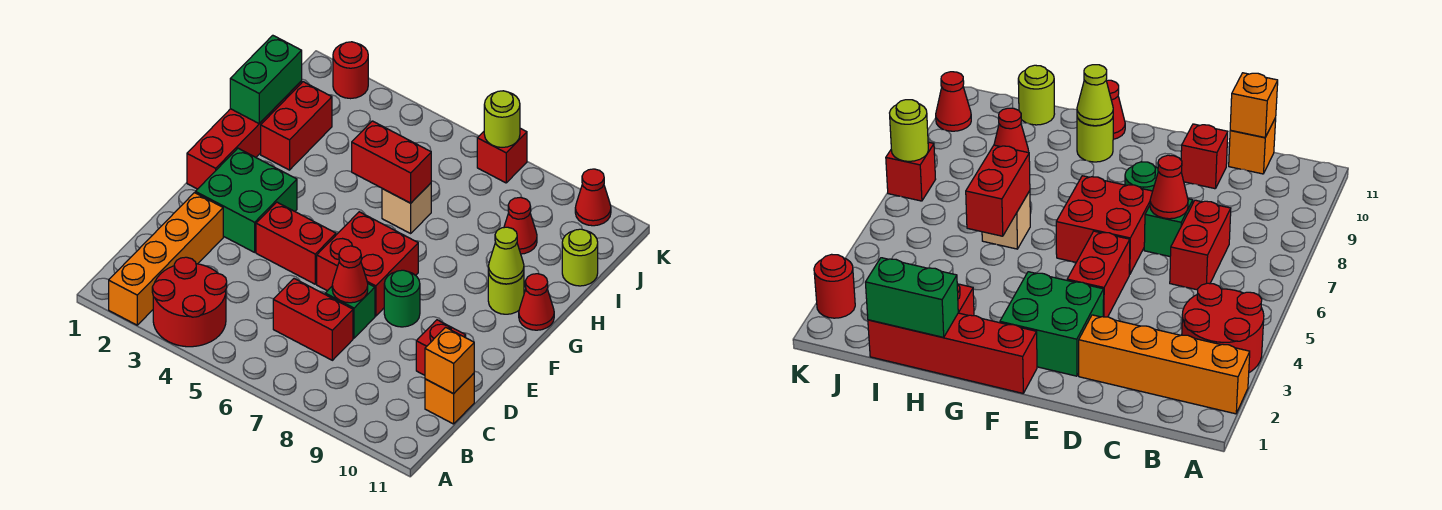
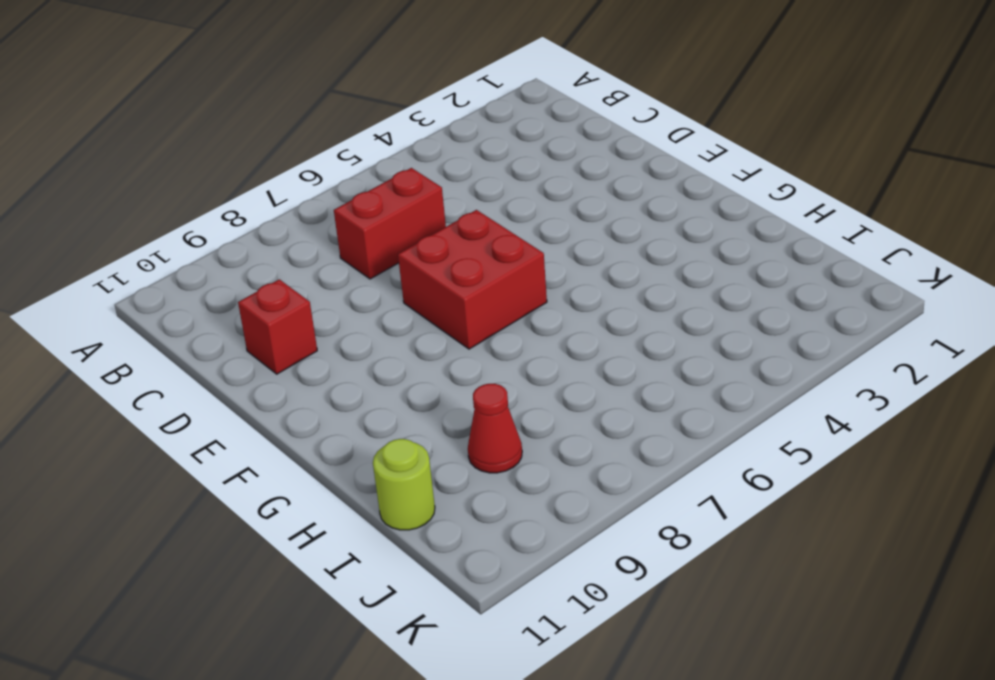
none -> orange 1x4 brick [109,193,223,325]
none -> red 2x2 round brick [152,257,227,347]
none -> orange 1x1 brick [425,373,474,424]

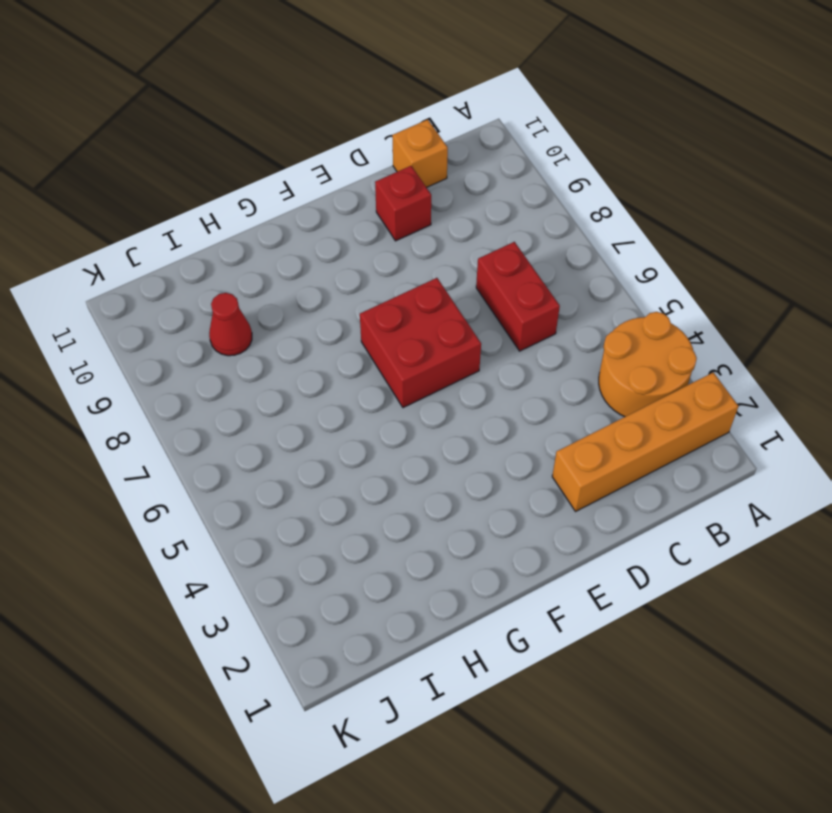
orange 2x2 round brick [599,312,697,417] -> red 2x2 round brick [152,257,227,347]
none -> green 1x1 brick [325,284,375,338]
none -> green 2x2 brick [195,148,297,252]
none -> red 1x2 brick [256,202,336,284]

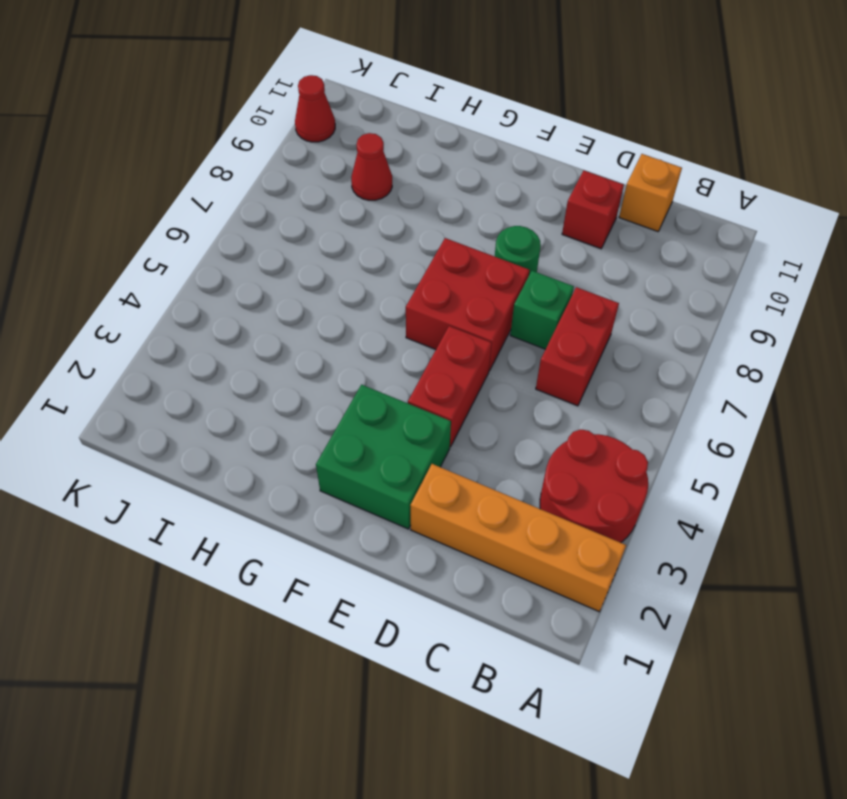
none -> red 1x4 brick [187,81,302,189]
none -> lime 1x1 round brick [488,272,524,314]
none -> red 1x1 cone [519,274,554,330]

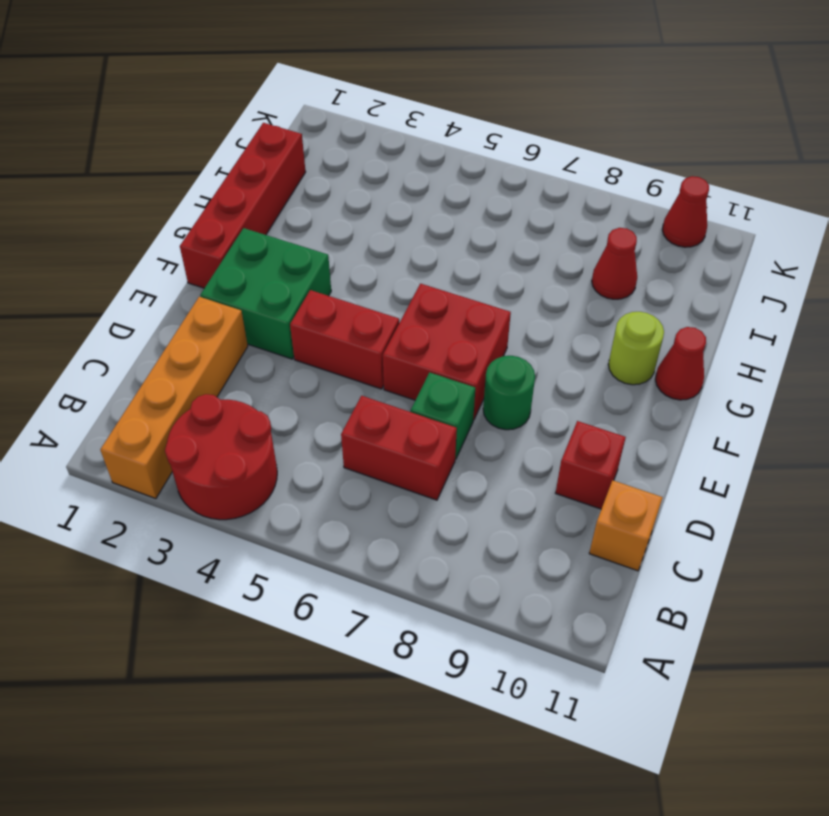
none -> red 1x2 brick [261,82,332,170]
none -> tan 1x1 brick [382,183,431,233]
none -> lime 1x1 round brick [562,229,598,286]

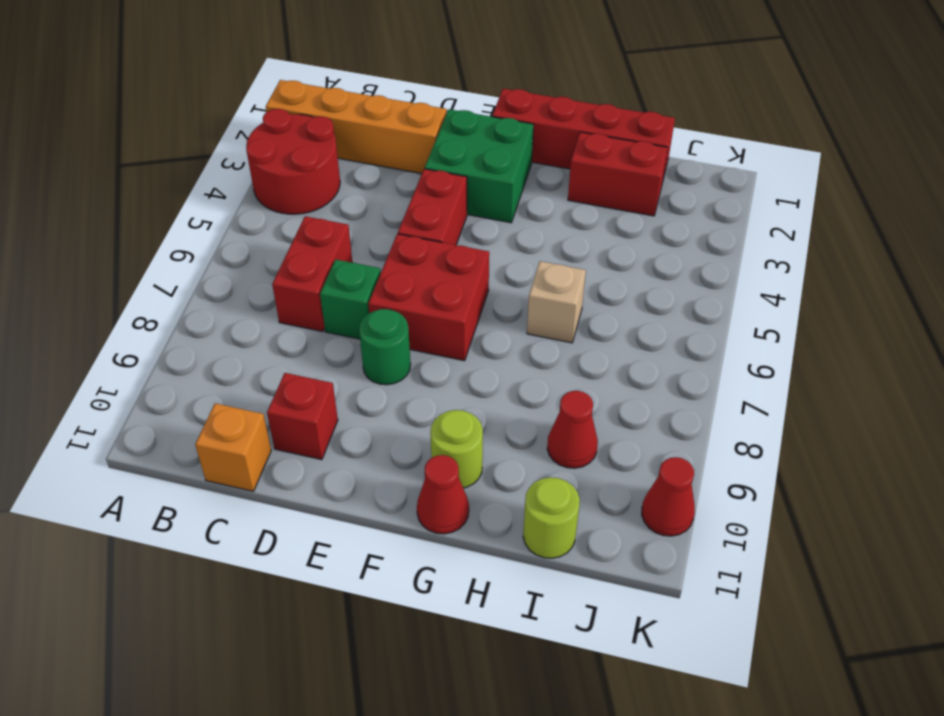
none -> red 1x1 round brick [333,42,368,99]
none -> red 1x1 brick [477,128,527,183]
none -> orange 1x1 brick [425,327,474,394]

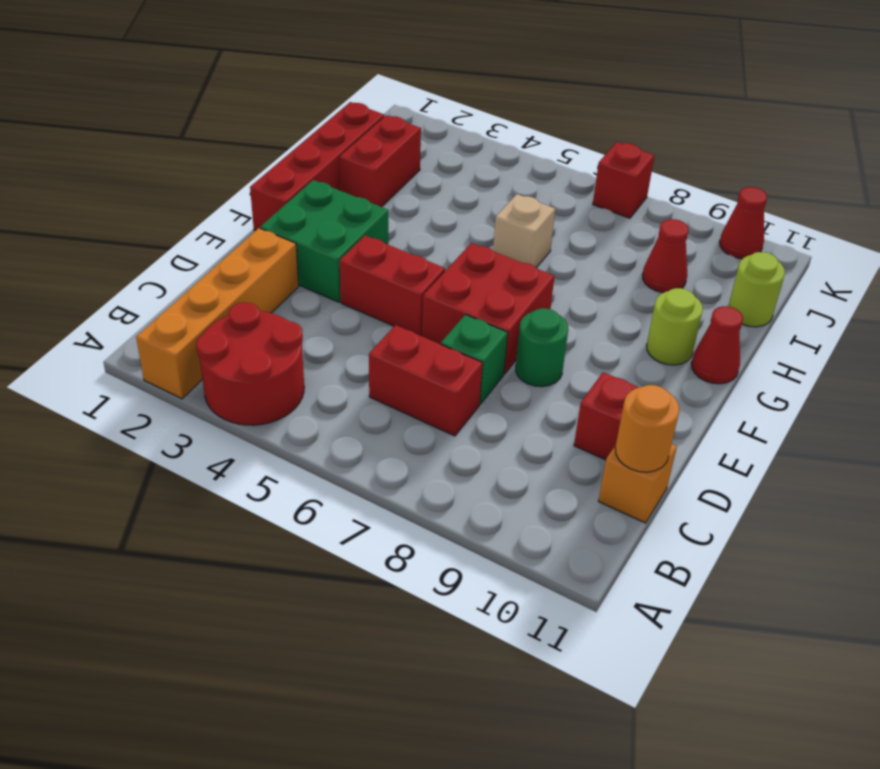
orange 1x1 round brick [615,385,679,472] -> orange 1x1 brick [425,327,474,394]
none -> red 1x1 round brick [333,42,368,99]
none -> red 1x1 cone [332,246,368,303]
none -> lime 1x1 cone [488,227,524,284]

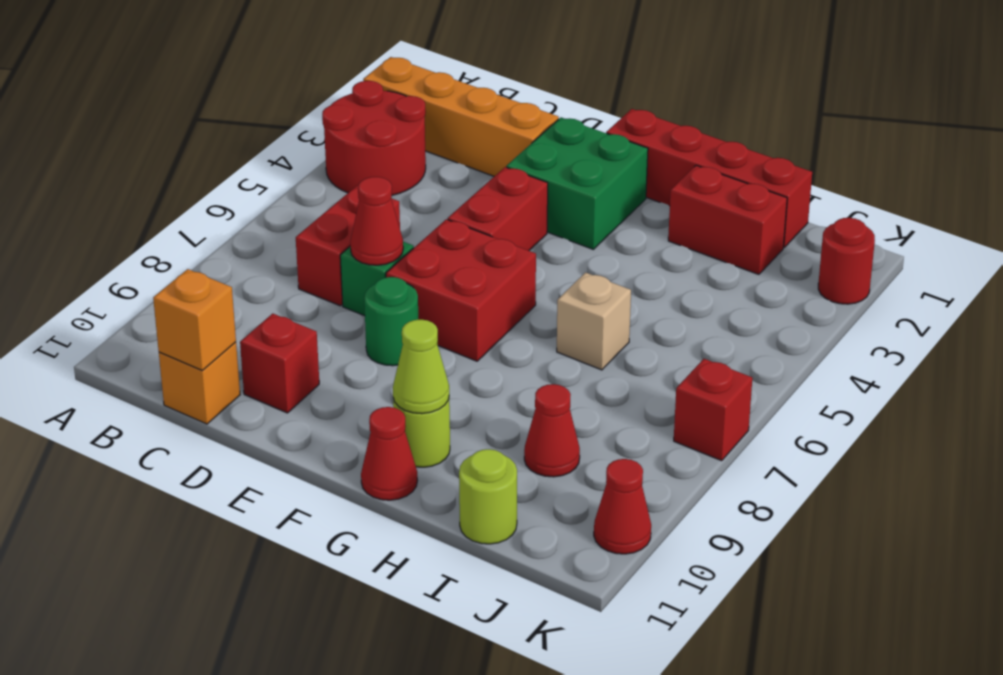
none -> green 1x2 brick [230,35,302,123]
none -> red 1x2 brick [352,121,431,203]
none -> lime 1x1 round brick [484,91,520,147]

